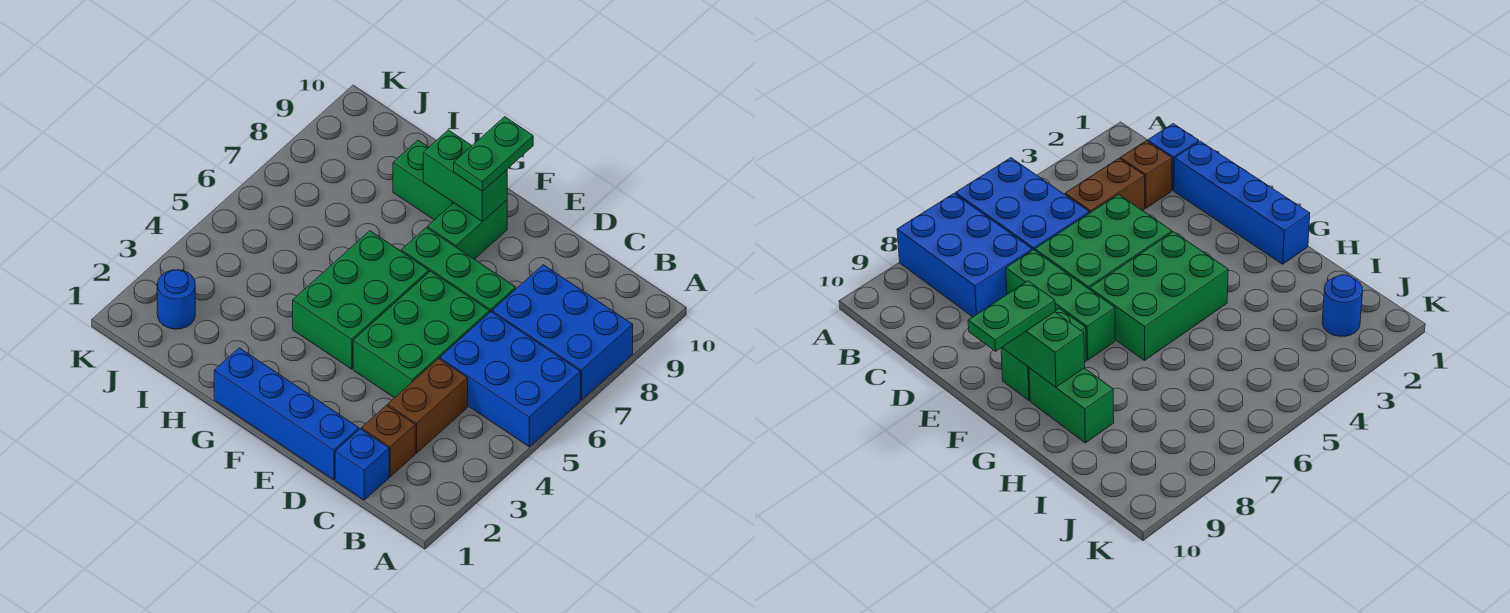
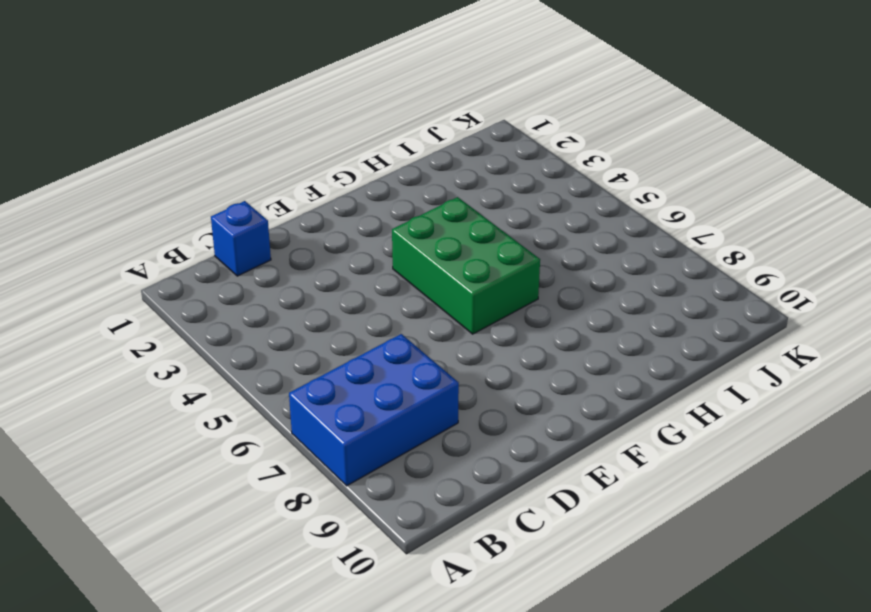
none -> blue 2x3 brick [440,312,580,447]
none -> brown 1x1 brick [362,405,415,477]
none -> brown 1x2 brick [388,359,468,453]

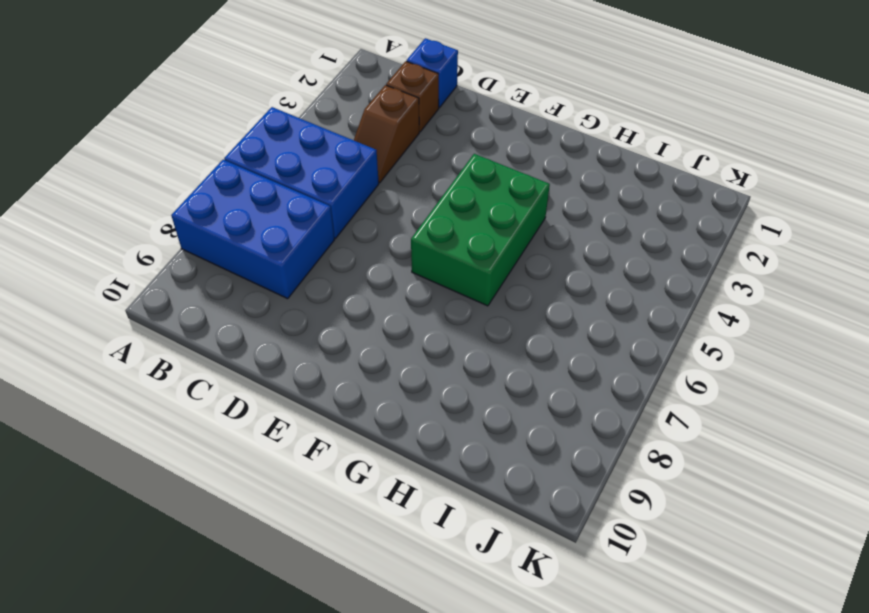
brown 1x2 slope [354,85,419,183] -> brown 1x2 brick [388,359,468,453]
none -> blue 1x4 brick [214,348,359,480]
none -> green 2x3 brick [353,271,490,398]
none -> green 1x3 brick [401,228,516,312]

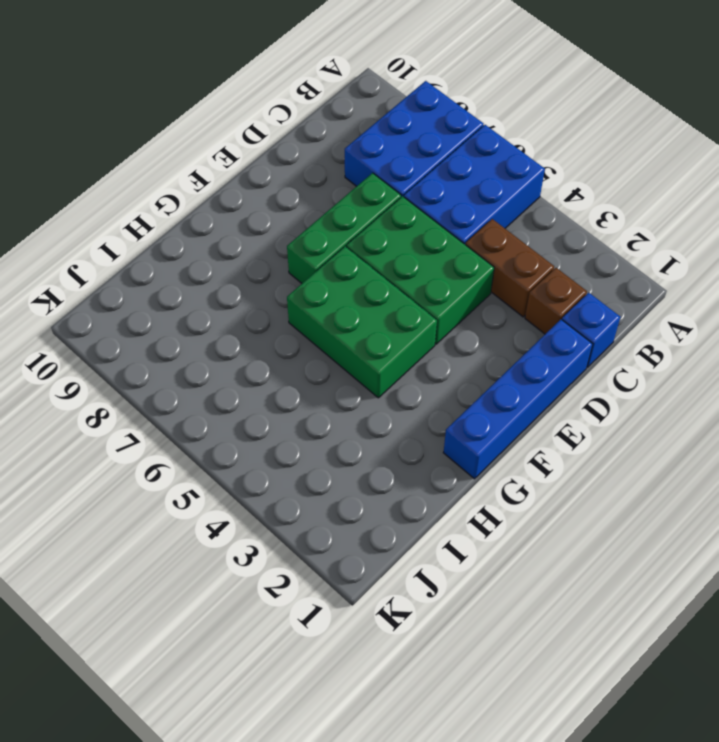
none -> green 1x2 brick [428,200,507,259]
none -> green 1x2 brick [393,140,454,220]
none -> blue 1x1 round brick [157,270,195,329]

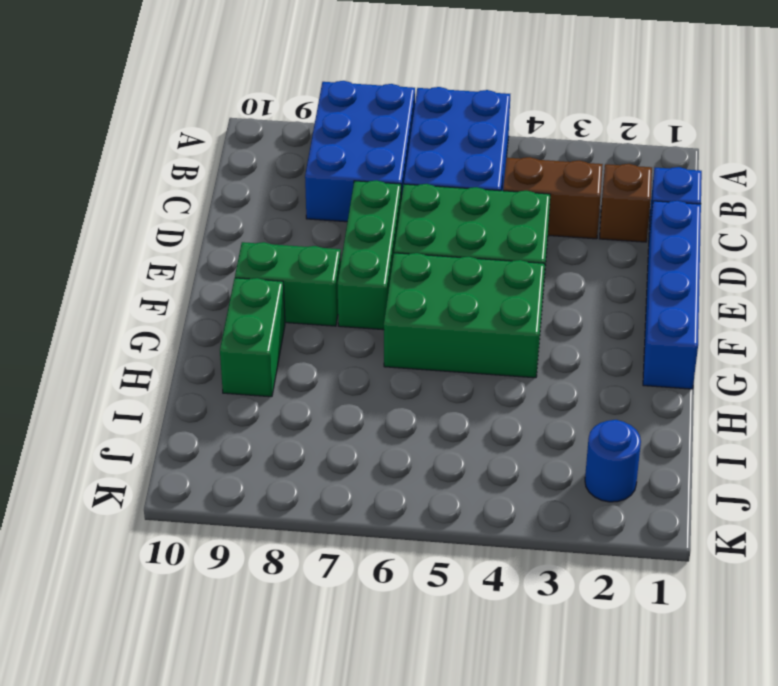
none -> green 1x2 brick [423,130,507,222]
none -> green 1x2 plate [454,117,533,191]

